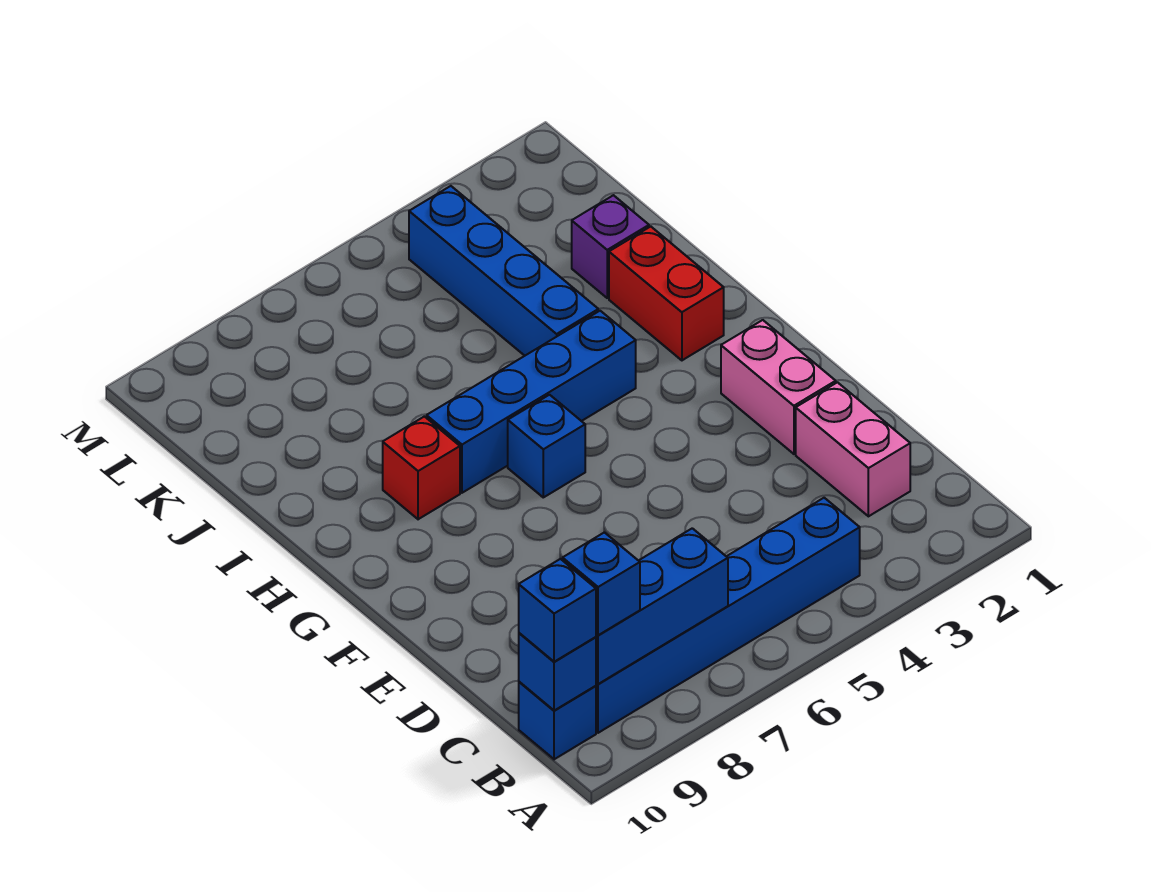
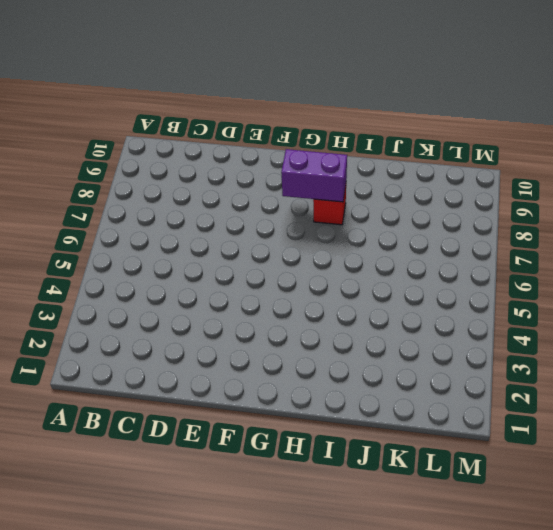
purple 1x2 brick [281,149,347,202] -> none
none -> blue 1x6 brick [596,498,860,733]
none -> blue 1x1 brick [519,682,596,759]
none -> pink 1x2 brick [796,382,910,516]

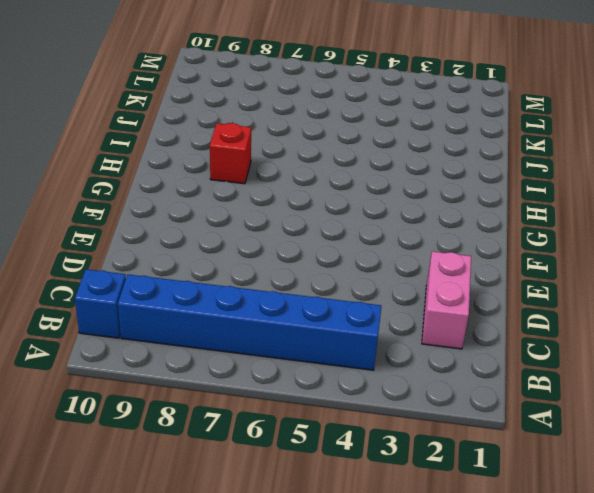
none -> pink 1x2 brick [721,320,836,454]
none -> blue 1x1 brick [508,395,585,497]
none -> red 1x2 brick [609,227,724,360]

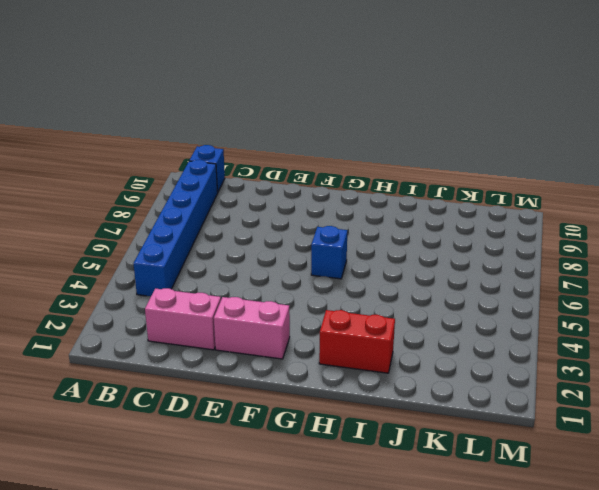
none -> blue 1x4 brick [427,311,636,493]
none -> red 1x1 brick [383,417,460,519]
none -> blue 1x4 brick [409,186,598,356]

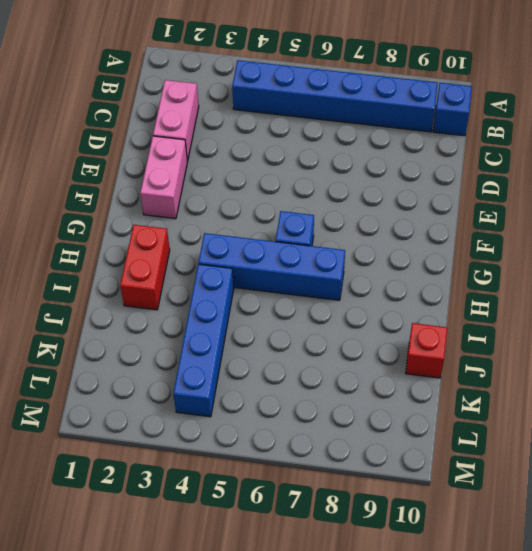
red 1x1 brick [406,323,447,378] -> red 1x1 brick moved to [383,417,460,519]
none -> purple 1x1 brick [572,195,649,298]
none -> blue 1x3 brick [596,528,728,684]
none -> blue 1x1 brick [519,633,596,711]

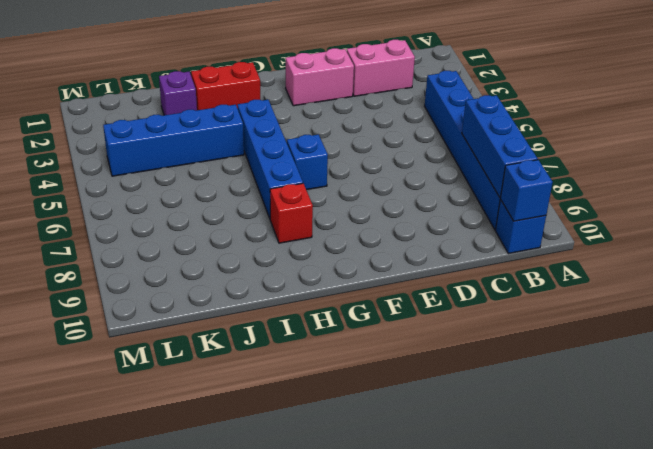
none -> blue 1x1 brick [563,532,640,635]
none -> blue 1x1 brick [519,559,596,662]

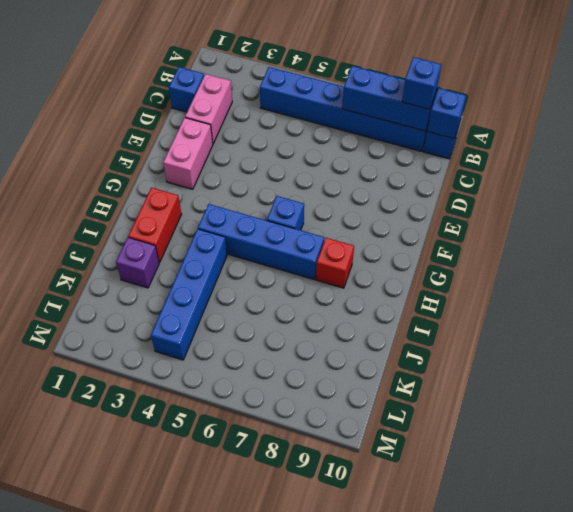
blue 1x1 brick [169,67,204,112] -> blue 1x1 brick moved to [519,559,596,662]

